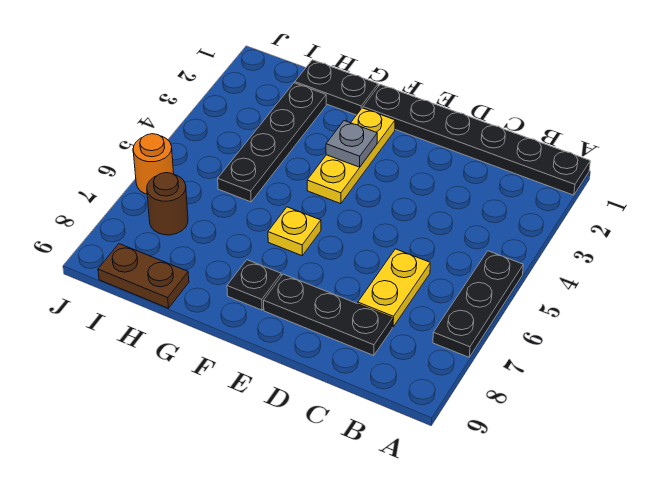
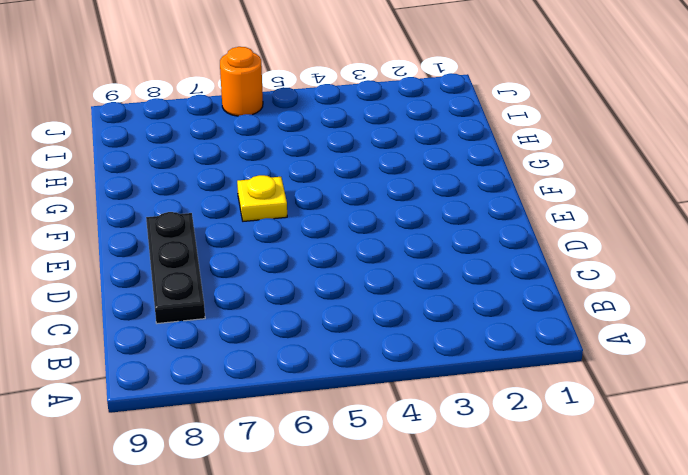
none -> black 1x6 plate [363,85,590,195]
none -> black 1x3 plate [433,251,523,357]
none -> yellow 1x2 plate [358,249,430,327]

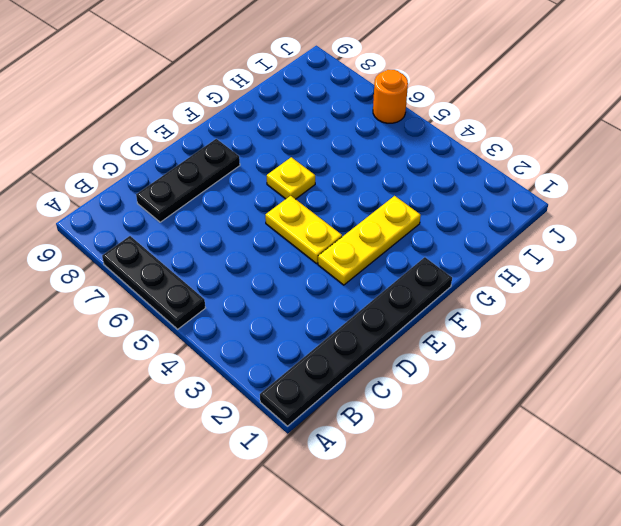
yellow 1x3 plate [318,196,421,285] -> yellow 1x3 plate turned to [307,108,395,204]
yellow 1x2 plate [265,196,342,263] -> yellow 1x2 plate moved to [358,249,430,327]
none -> black 1x1 plate [227,260,281,310]
none -> black 1x2 plate [295,60,378,115]
none -> black 1x4 plate [218,83,326,202]

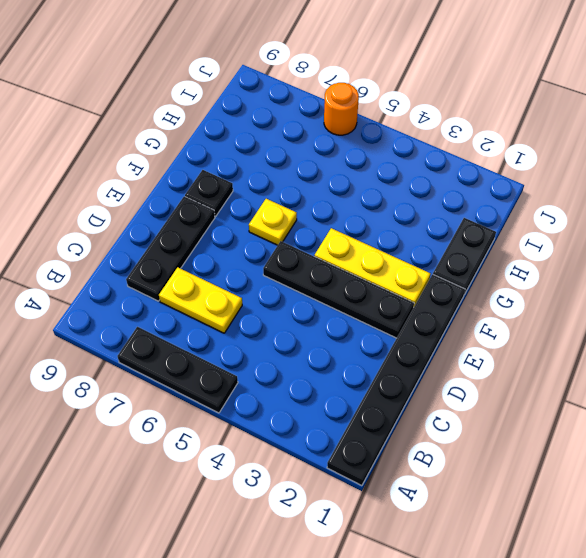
black 1x4 plate [263,241,414,338] -> black 1x4 plate moved to [218,83,326,202]
none -> brown 1x2 plate [98,244,189,308]
none -> brown 1x1 round brick [147,173,188,235]
none -> grey 1x1 plate [326,121,377,167]

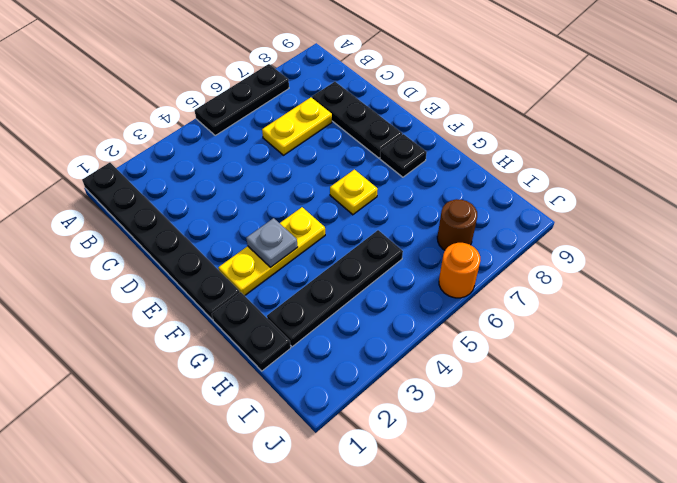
none -> brown 1x2 plate [98,244,189,308]

